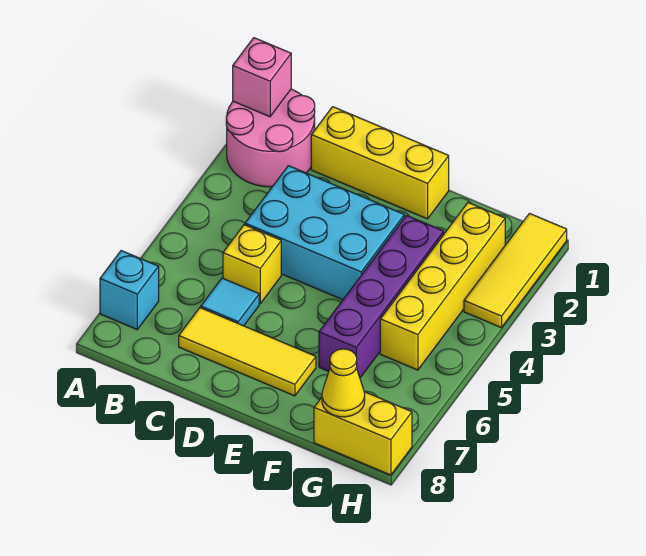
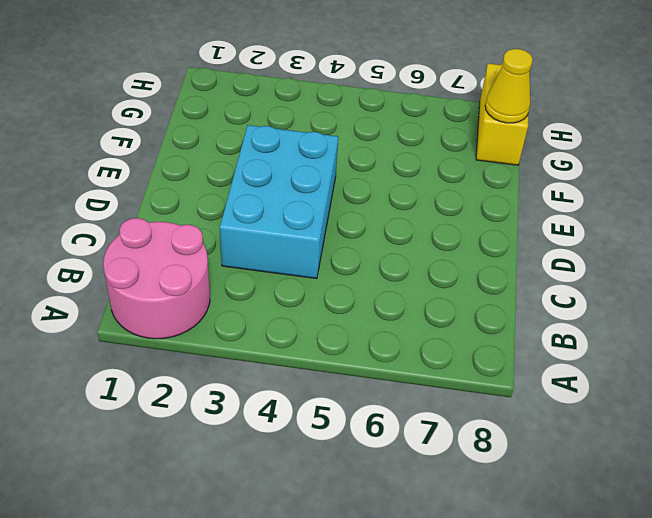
none -> cyan 1x1 brick [100,251,159,329]
none -> yellow 1x3 brick [311,107,449,219]
none -> yellow 1x1 brick [223,225,281,304]

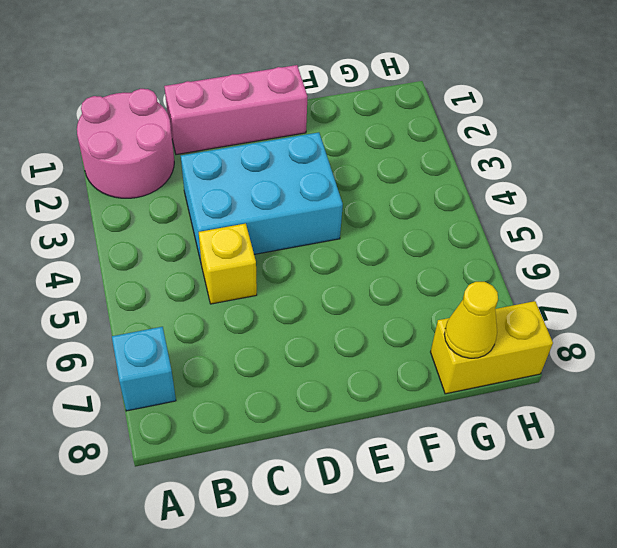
pink 1x3 brick [164,65,307,155] -> yellow 1x3 brick [311,107,449,219]
none -> cyan 1x1 tile [201,278,259,326]
none -> yellow 1x3 tile [179,308,316,396]
none -> purple 1x4 brick [319,215,444,378]

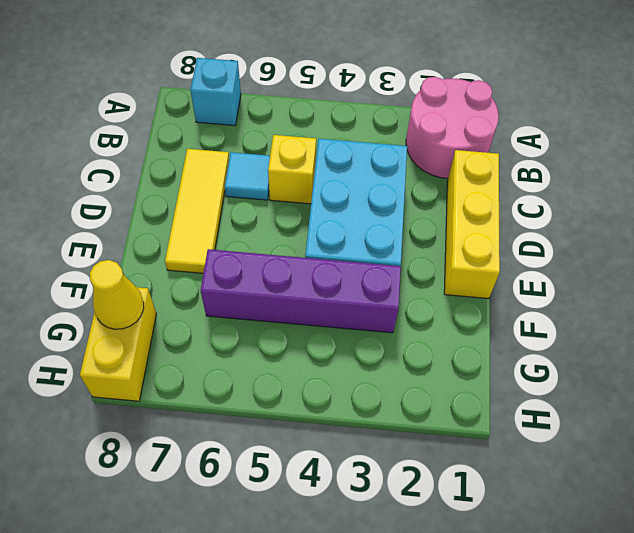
none -> yellow 1x4 brick [380,203,505,370]
none -> yellow 1x3 tile [464,214,567,328]
none -> pink 1x1 brick [233,38,291,117]

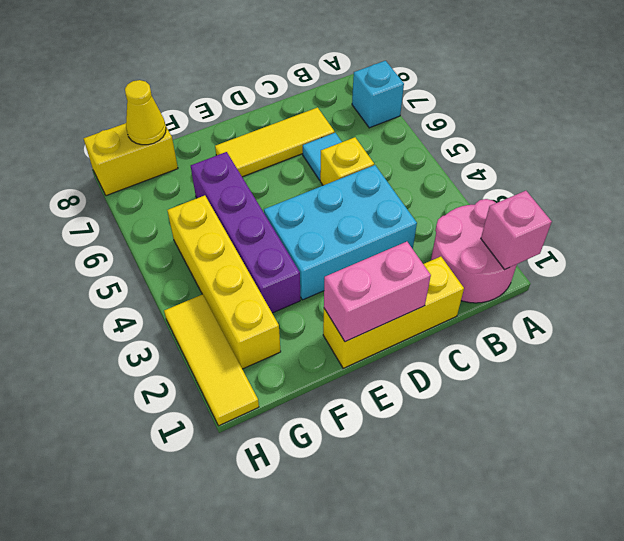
pink 1x2 brick [324,242,431,342] -> none

